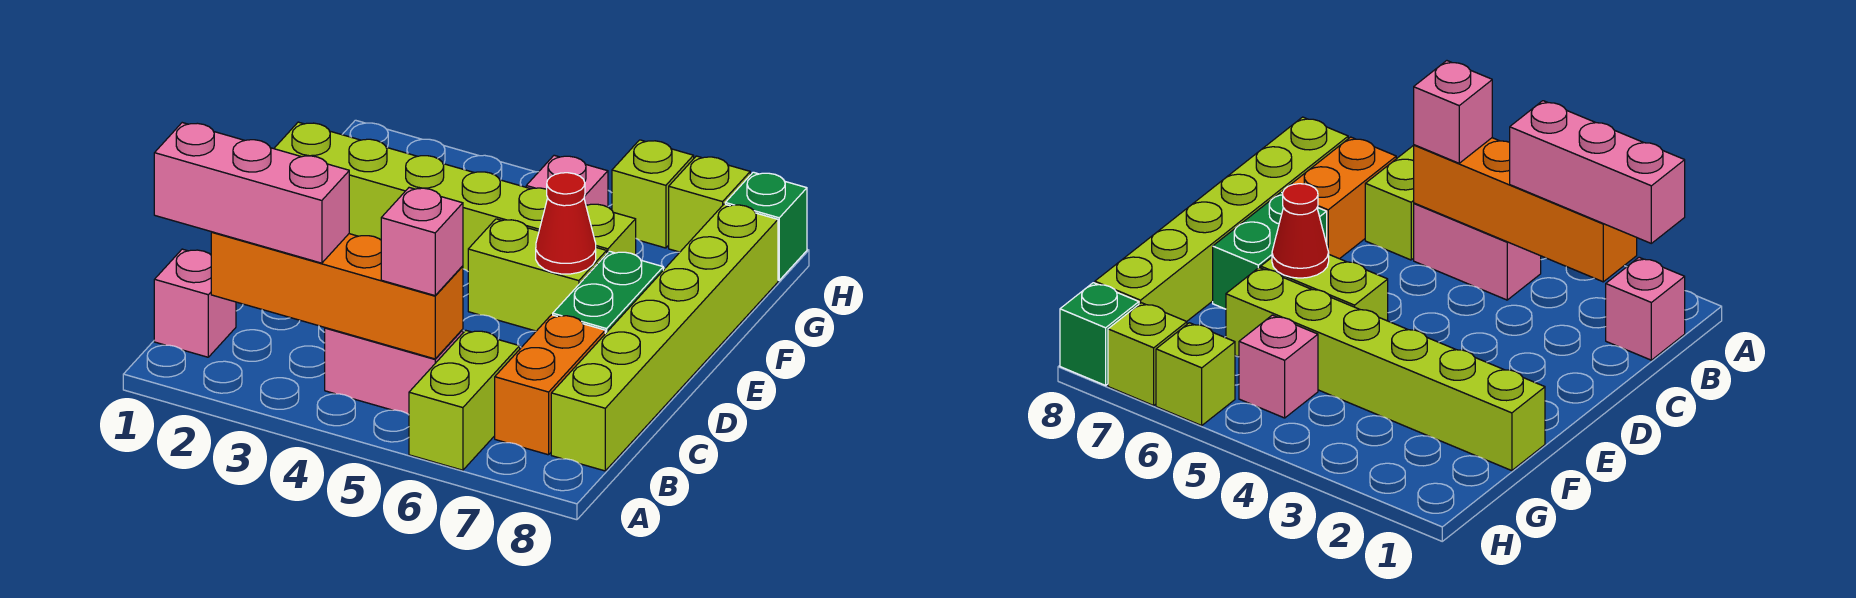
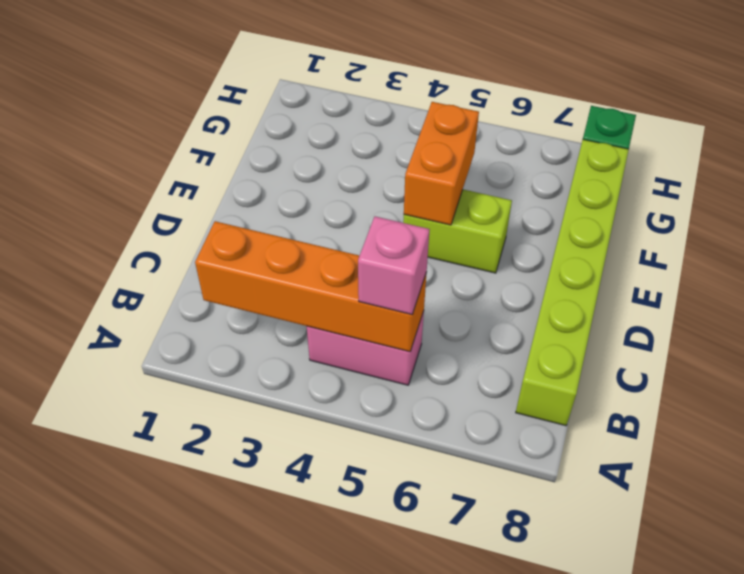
orange 1x2 brick [404,102,479,225] -> orange 1x2 brick moved to [495,315,605,455]
none -> lime 1x2 brick [409,330,520,470]
none -> pink 1x1 brick [154,249,236,357]
none -> green 1x2 brick [553,251,663,334]

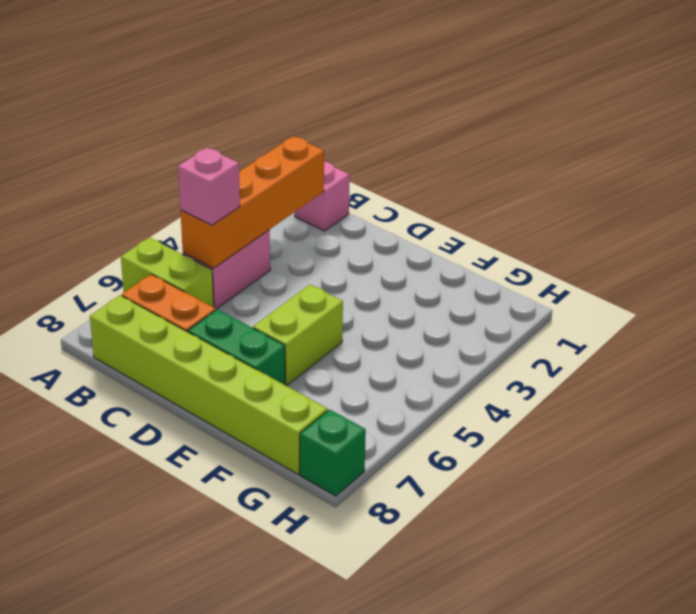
none -> lime 1x6 brick [274,122,636,271]
none -> pink 1x1 brick [526,155,608,207]
none -> lime 1x1 brick [612,140,694,248]

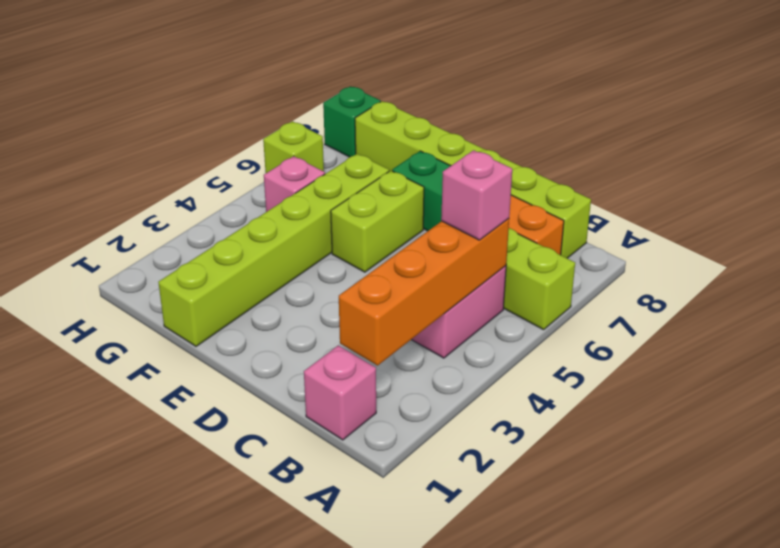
none -> lime 1x1 brick [669,156,750,252]
none -> red 1x1 cone [536,173,596,274]
none -> pink 1x3 brick [154,123,349,263]

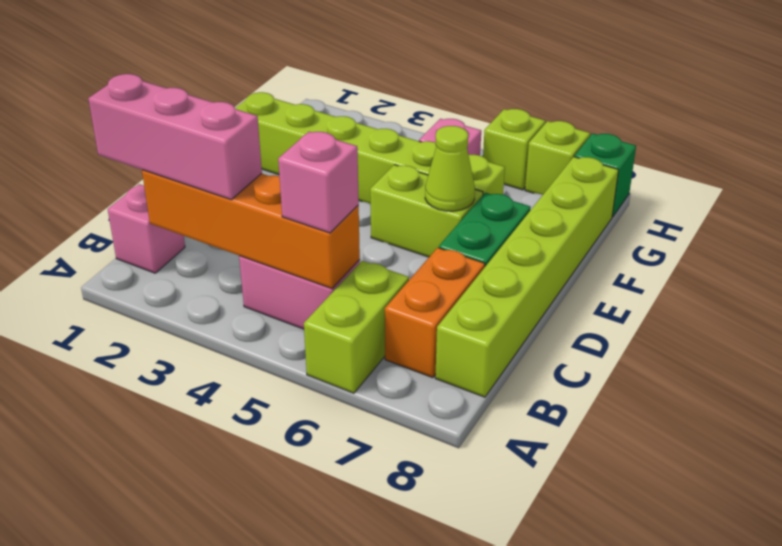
lime 1x1 cone [425,126,475,211] -> red 1x1 cone [536,173,596,274]

